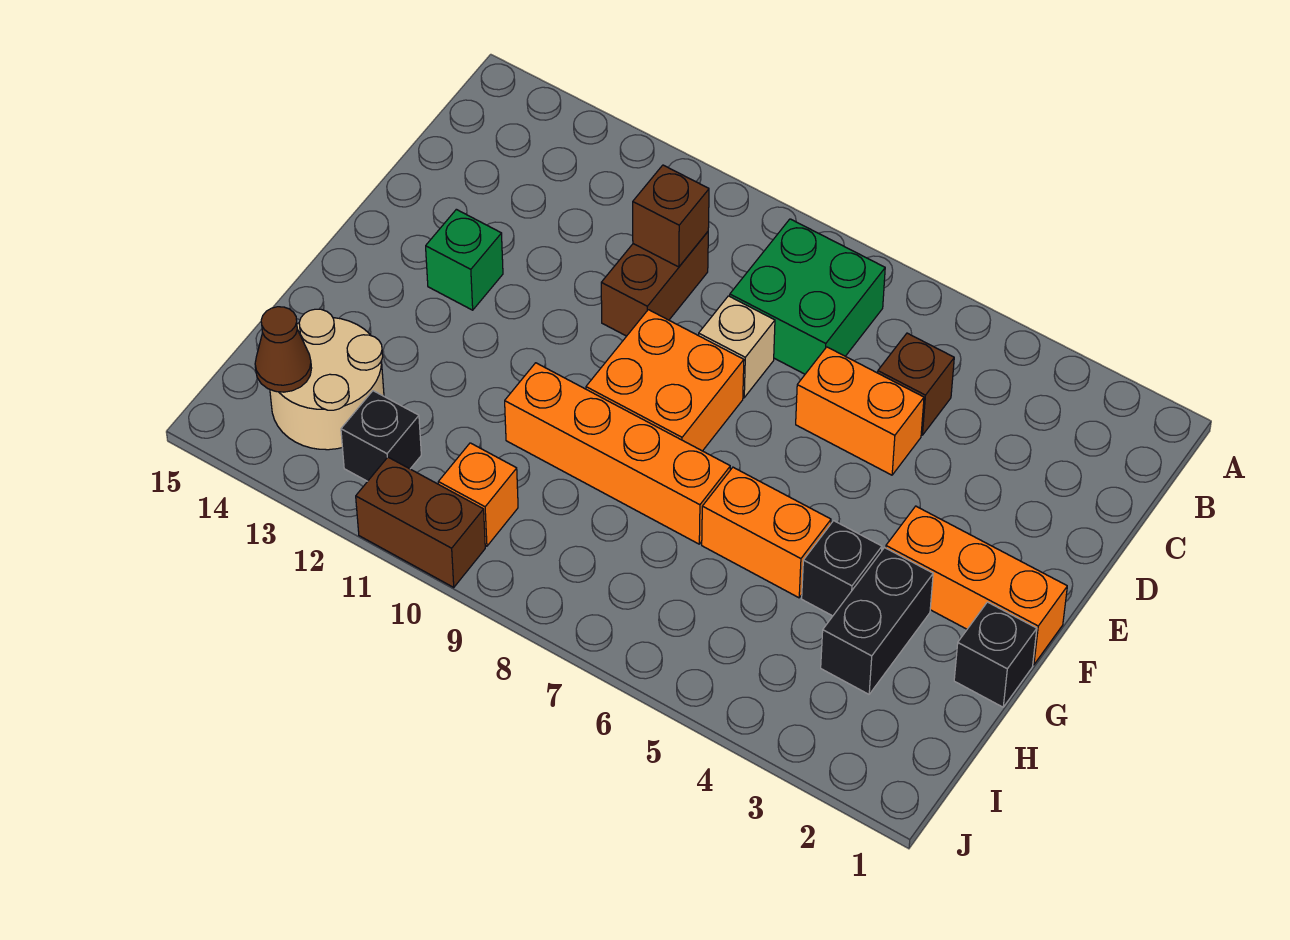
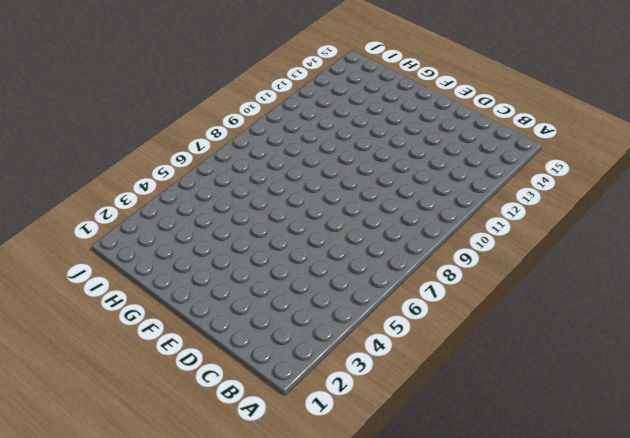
none -> green 2x2 brick [730,219,885,374]
none -> brown 1x1 brick [878,333,954,435]
none -> brown 1x2 brick [601,232,708,336]

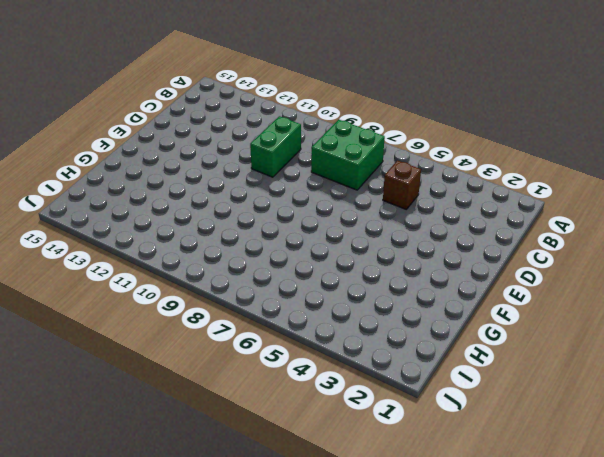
green 1x2 brick [250,116,301,177] -> brown 1x2 brick [601,232,708,336]
none -> orange 1x2 brick [796,347,924,475]
none -> tan 1x1 brick [699,296,775,398]
none -> orange 2x2 brick [586,310,744,451]

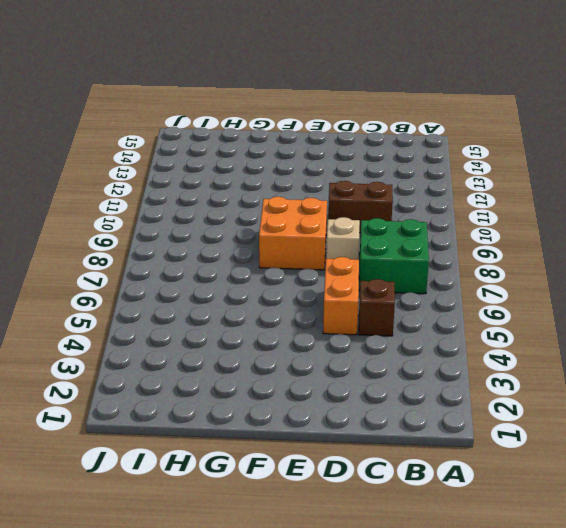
none -> green 1x1 brick [426,209,503,310]
none -> orange 1x3 brick [886,506,1067,665]
none -> black 1x1 brick [954,602,1037,707]

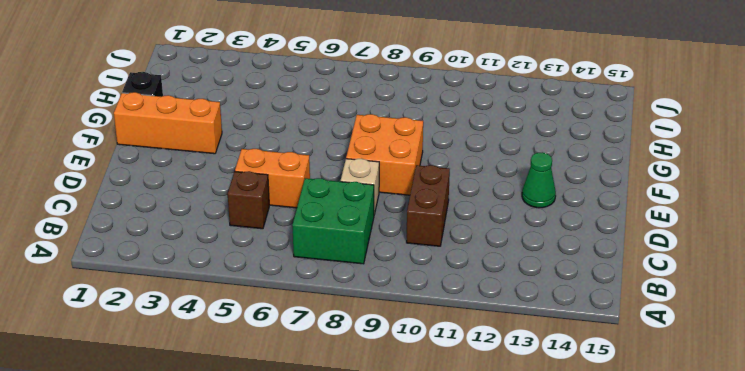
green 1x1 cone [522,152,556,208] -> green 1x1 brick [426,209,503,310]
none -> black 1x2 brick [821,548,933,694]
none -> black 1x1 brick [802,521,882,616]
none -> orange 1x2 brick [702,467,831,598]

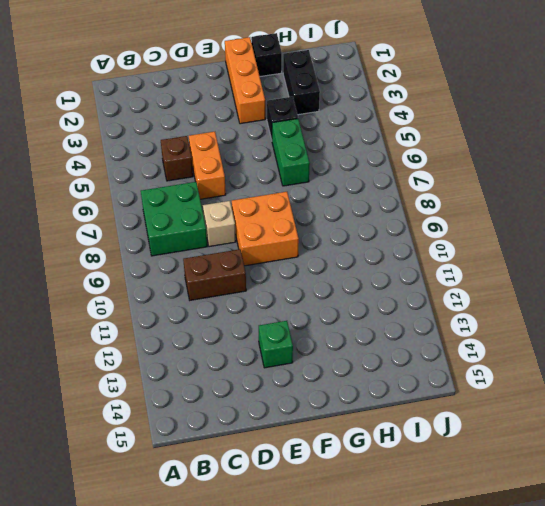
green 1x2 brick [272,119,310,186] -> orange 1x2 brick [702,467,831,598]
black 1x2 brick [283,50,320,115] -> black 1x2 brick turned to [821,548,933,694]
none -> orange 1x4 brick [505,363,730,544]
none -> tan 2x2 round brick [270,309,384,450]
none -> orange 1x1 brick [438,443,518,546]

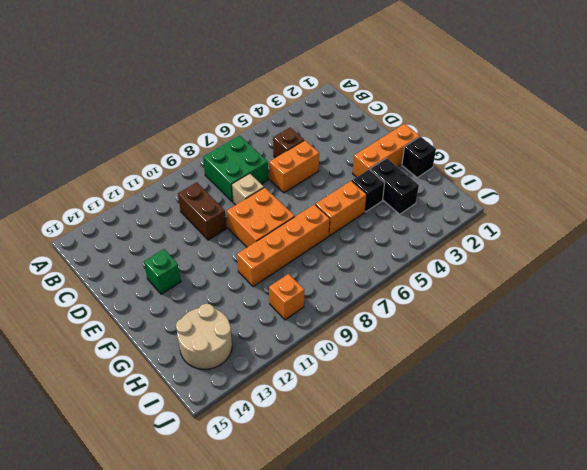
none -> black 1x1 brick [341,391,421,481]
none -> brown 1x2 brick [356,457,485,587]
none -> brown 1x1 brick [633,165,709,267]

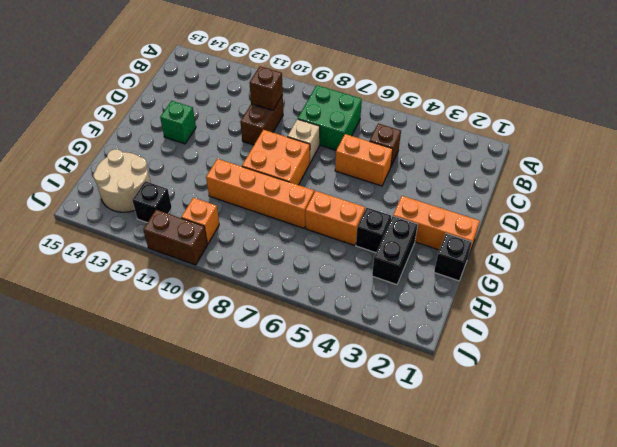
none -> brown 1x1 cone [255,307,312,392]

